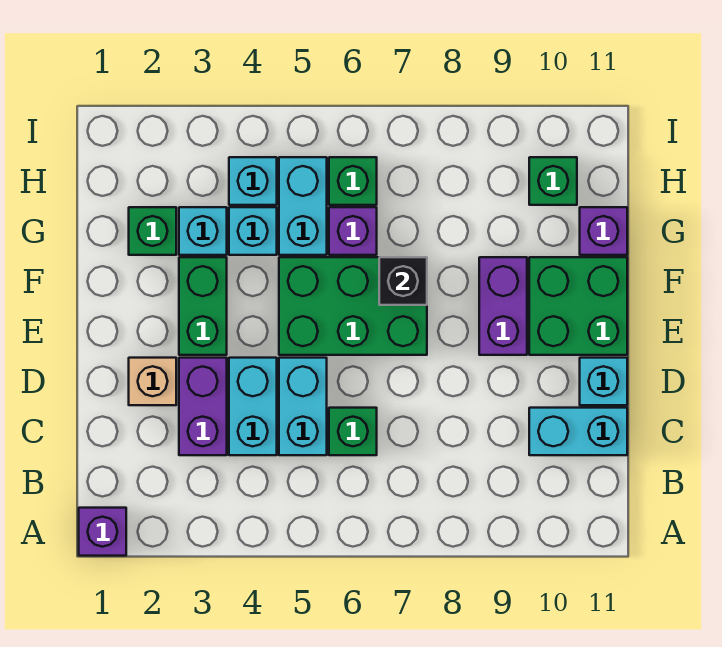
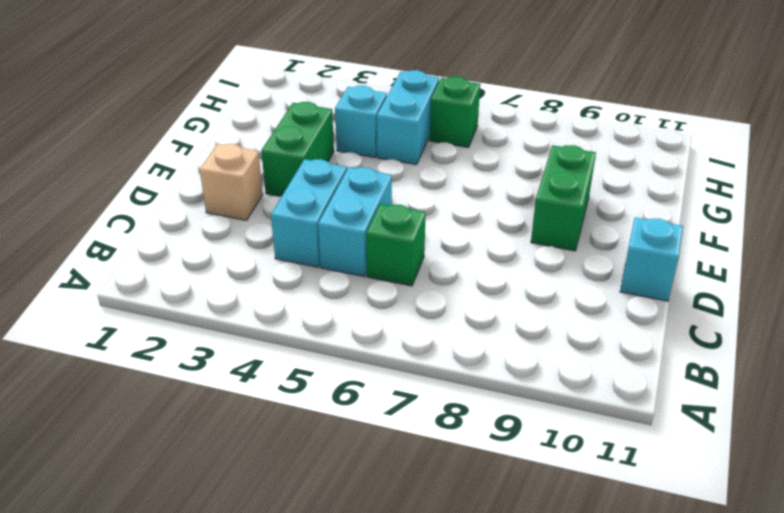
green 1x2 brick [531,145,596,251] -> purple 1x2 brick [479,257,527,355]
none -> purple 1x1 brick [79,508,126,556]
none -> purple 1x2 brick [179,358,227,455]
none -> cyan 1x2 brick [529,408,627,455]

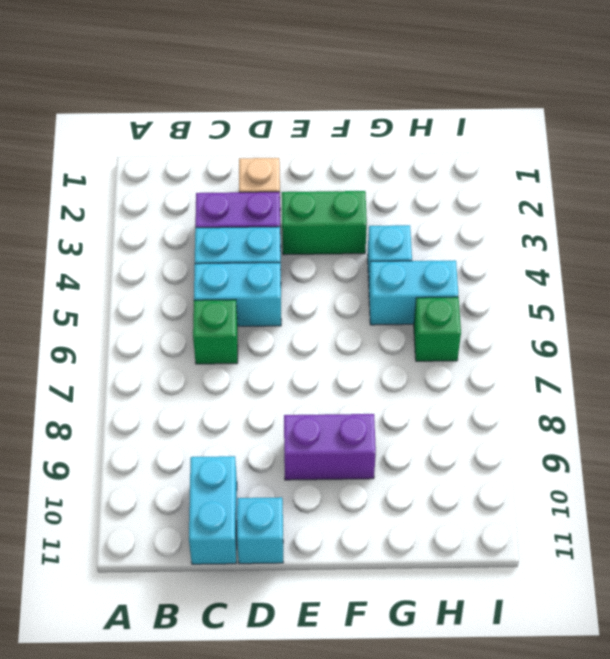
none -> purple 1x1 brick [79,508,126,556]
none -> green 2x3 brick [279,257,427,355]
none -> green 2x2 brick [529,257,627,355]

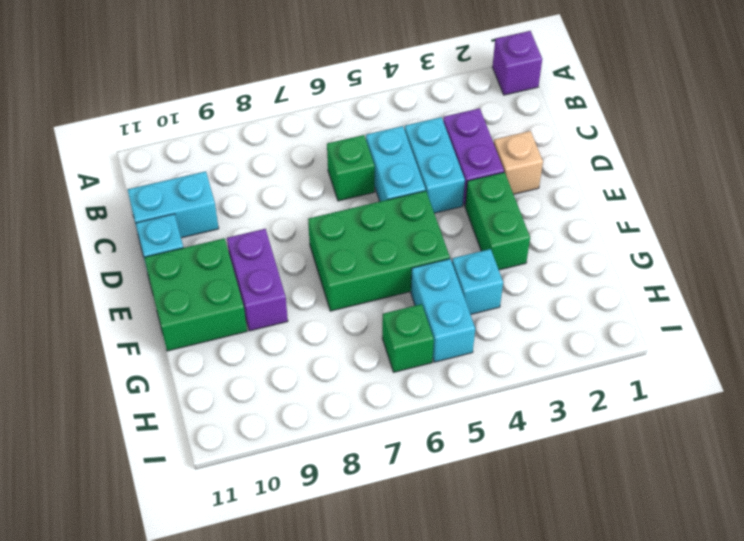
none -> green 1x1 brick [129,207,176,255]
none -> cyan 1x1 brick [179,207,227,255]
none -> purple 1x1 brick [329,207,377,255]

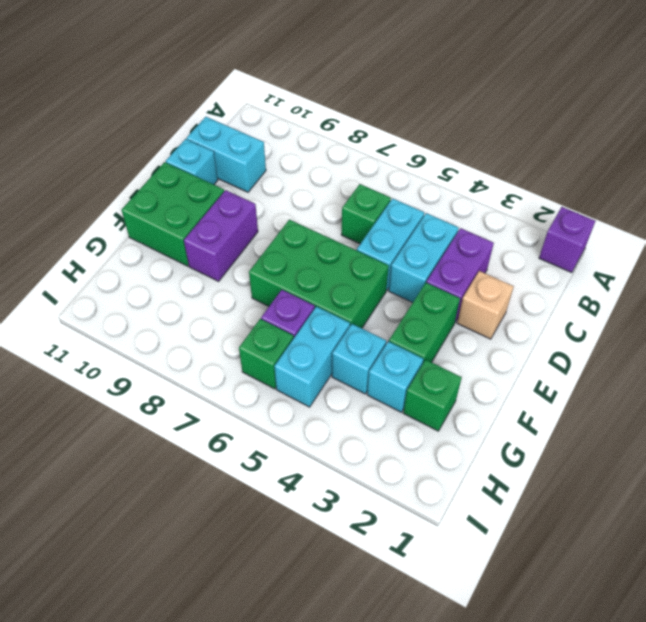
none -> purple 1x1 brick [580,207,627,255]
none -> cyan 1x1 brick [229,157,277,205]
none -> green 1x1 brick [529,157,577,205]

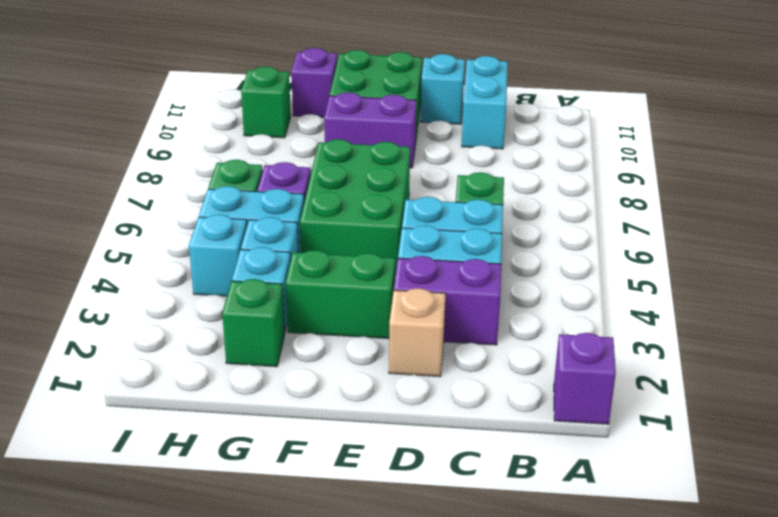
none -> black 1x1 brick [379,257,427,305]

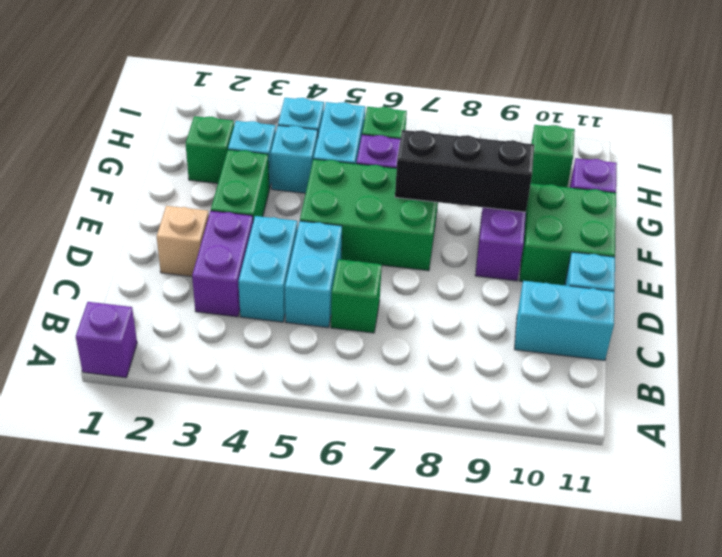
black 1x3 brick [395,130,534,212] -> black 1x1 brick [379,257,427,305]

